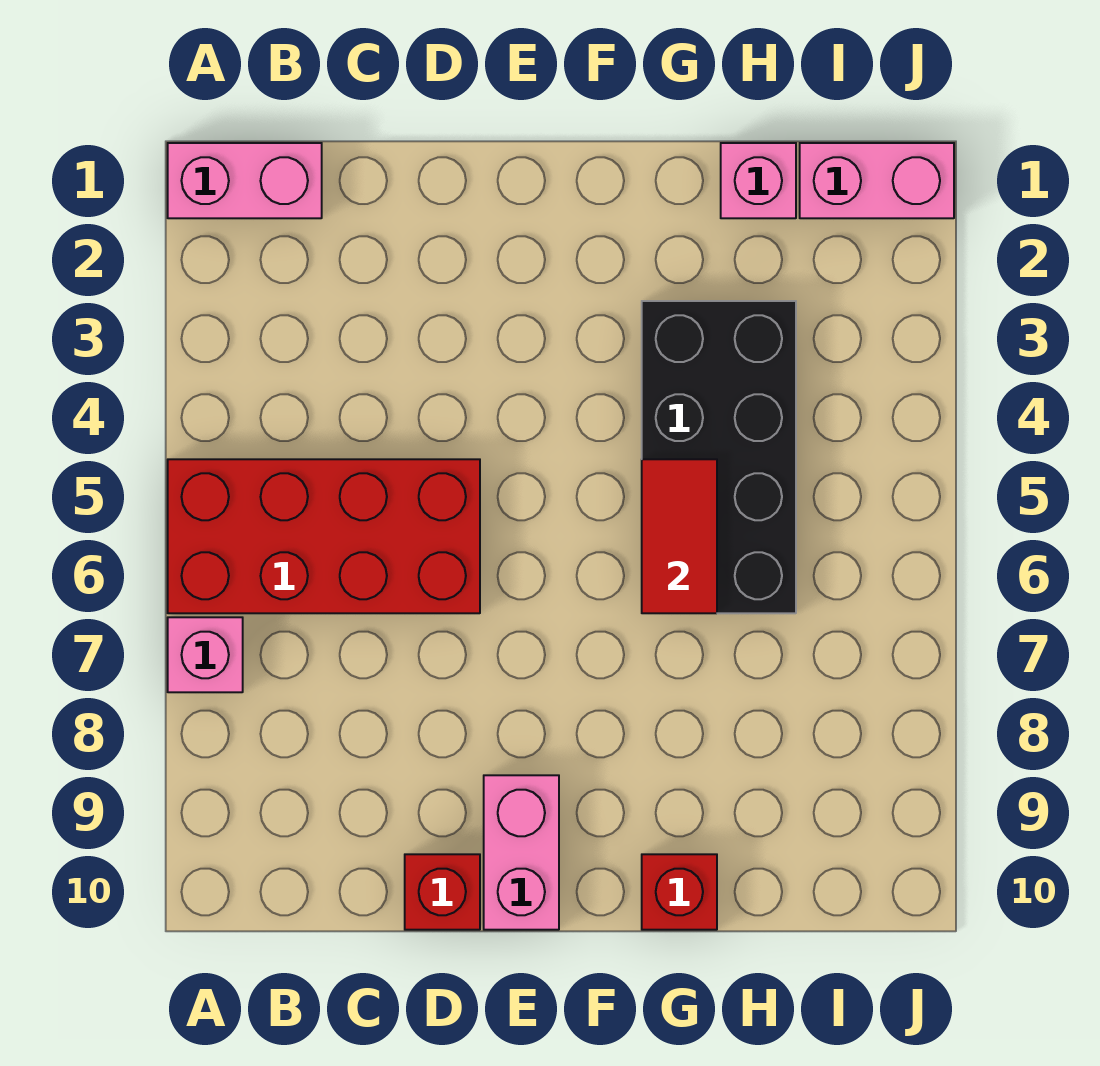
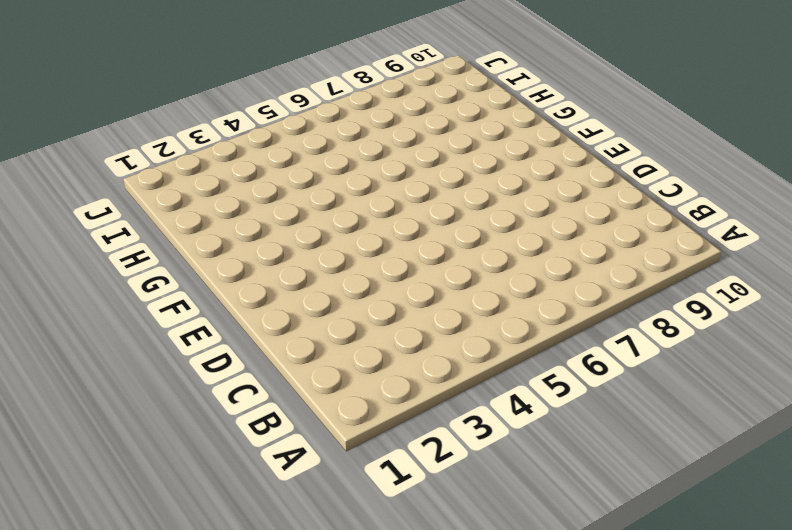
none -> pink 1x2 brick [168,143,322,218]
none -> red 2x4 brick [168,459,480,613]

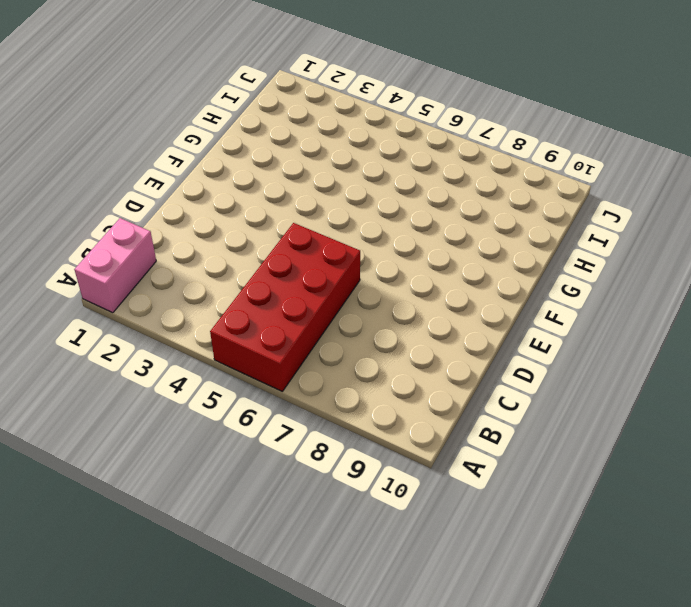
none -> pink 1x1 brick [168,617,243,692]
none -> red 1x1 brick [405,854,480,930]

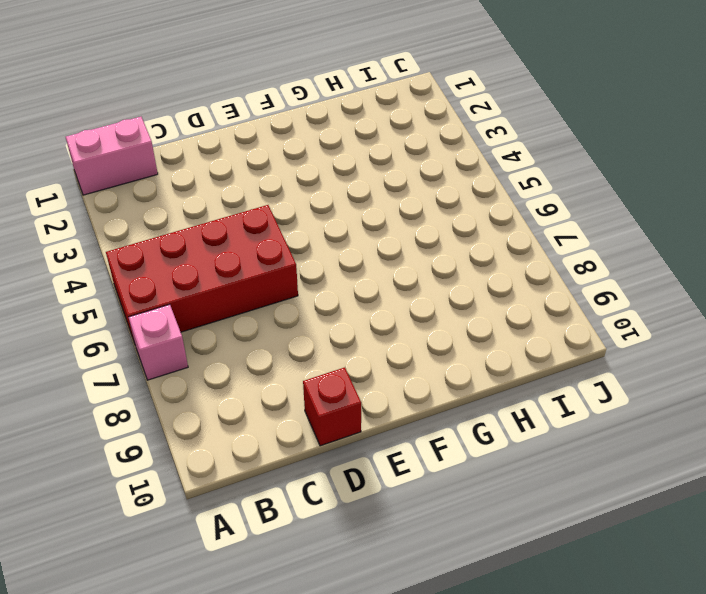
none -> pink 1x2 brick [484,775,559,930]
none -> black 2x4 brick [642,301,796,613]

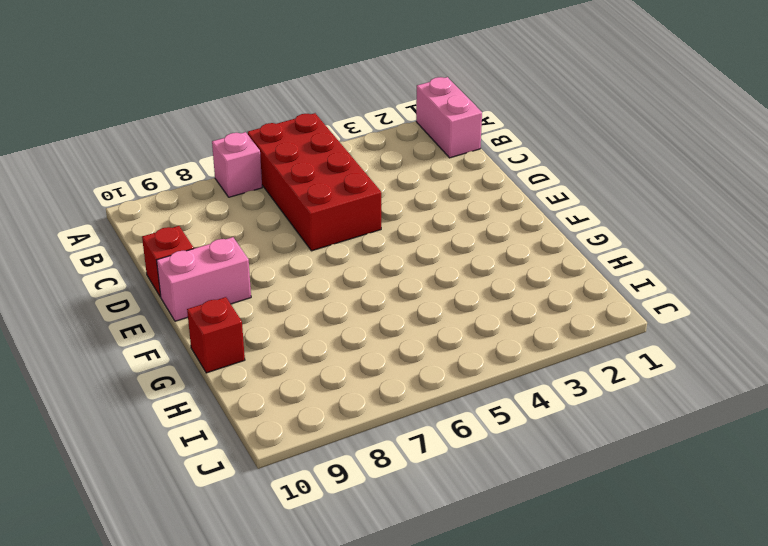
none -> black 2x4 brick [642,301,796,613]
none -> pink 1x1 brick [721,143,796,218]

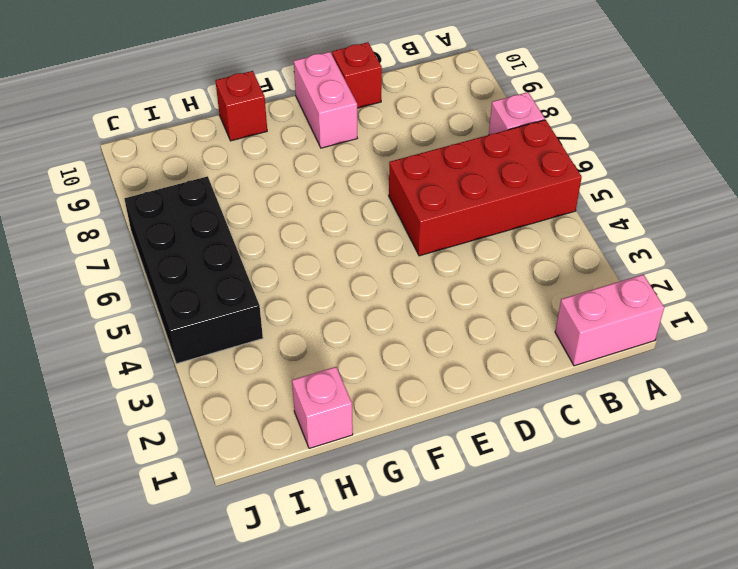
black 2x4 brick [124,176,263,364] -> black 2x4 brick moved to [642,301,796,613]
none -> pink 1x2 brick [800,143,954,218]
none -> red 1x2 tile [642,459,717,613]

